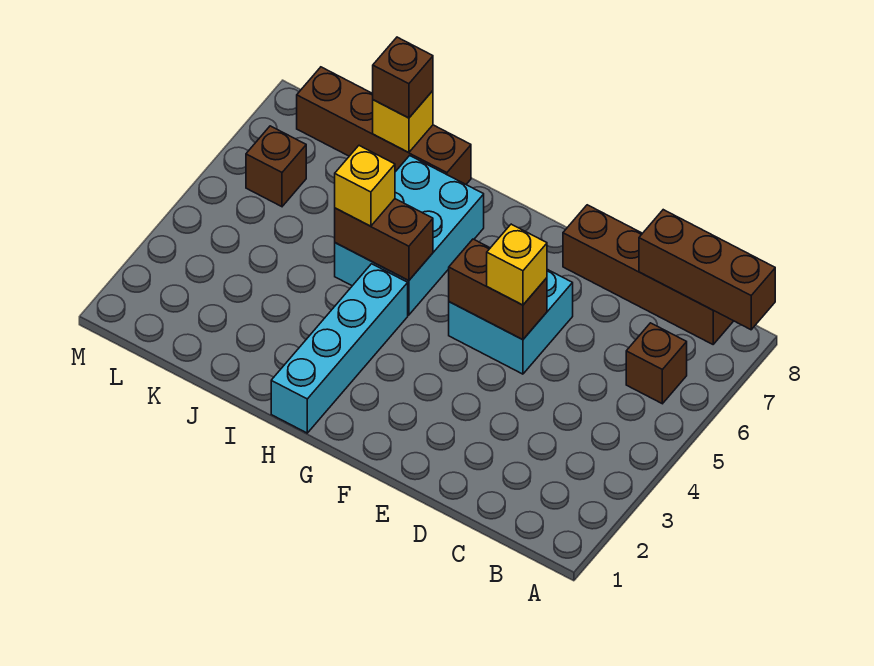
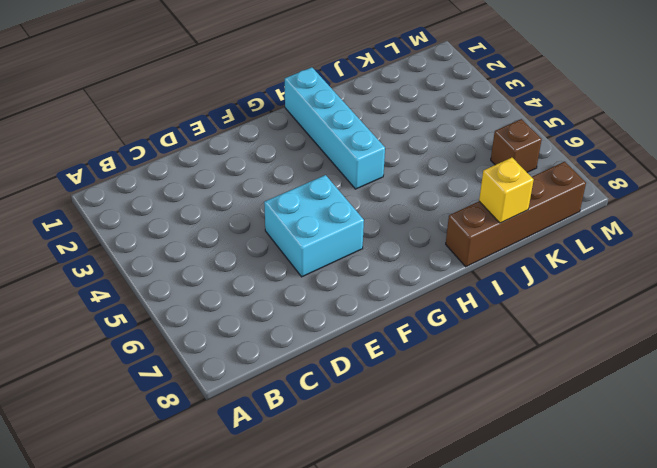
none -> brown 1x1 brick [626,323,687,404]
none -> brown 1x4 brick [563,205,733,344]
none -> cyan 2x3 brick [335,156,484,315]

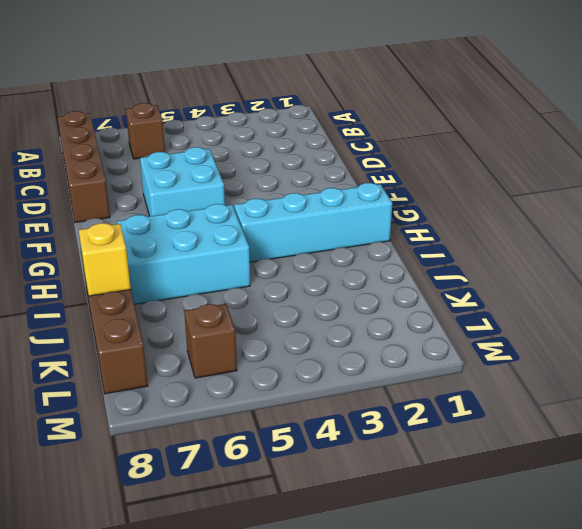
none -> brown 1x3 brick [639,210,775,330]
none -> brown 1x2 brick [449,239,547,340]
none -> brown 1x2 brick [335,199,433,281]

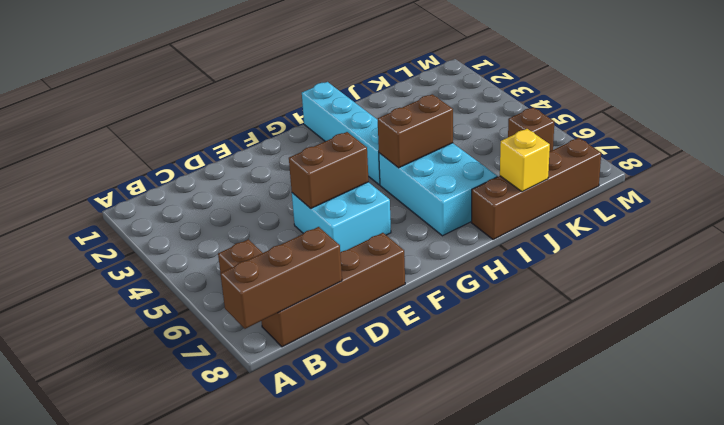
none -> yellow 1x1 brick [487,224,547,305]
none -> yellow 1x1 brick [335,146,395,226]
none -> brown 1x1 brick [373,37,433,118]

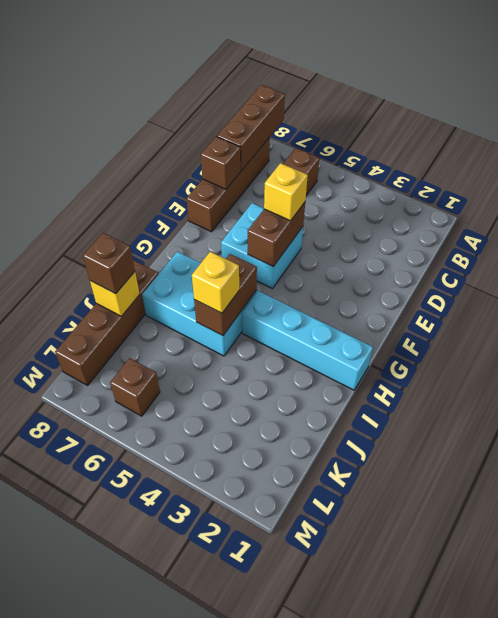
brown 1x1 brick [201,137,241,189] -> none

